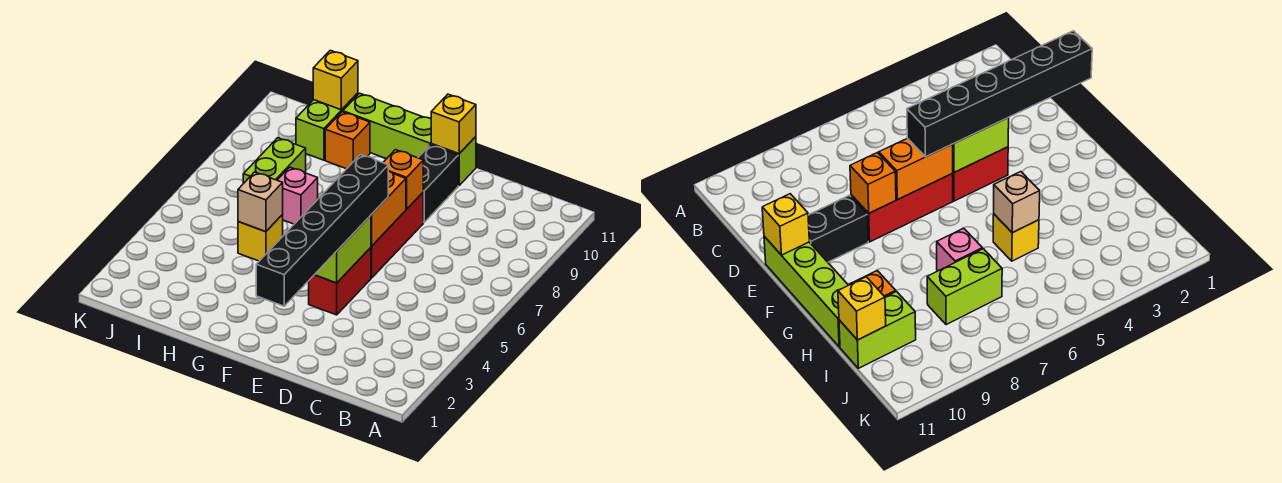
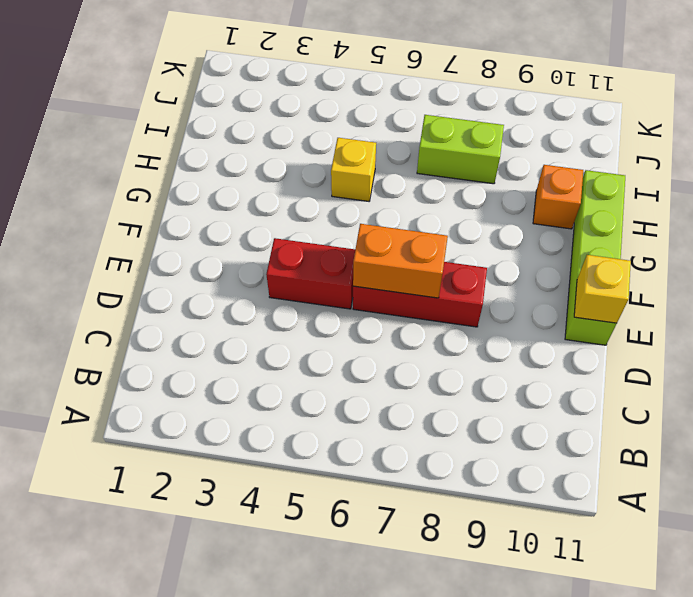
none -> black 1x2 brick [418,145,458,222]
none -> pink 1x1 brick [277,167,318,224]
none -> lime 1x2 brick [296,93,358,160]

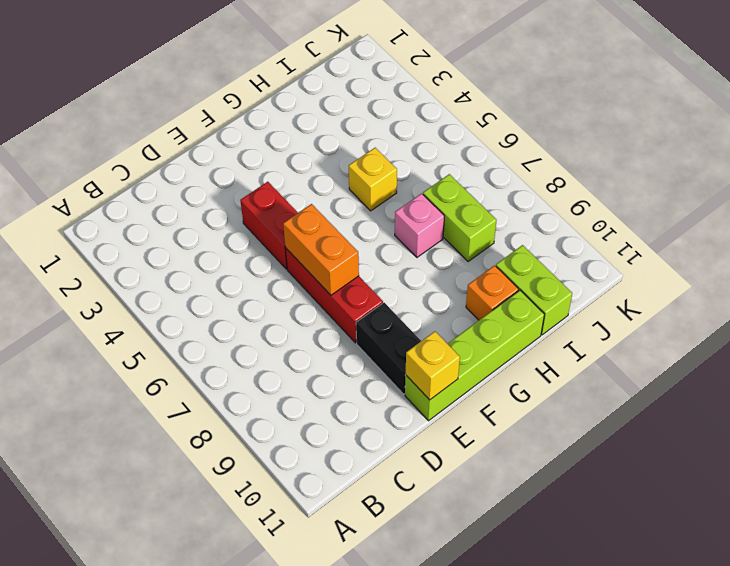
none -> lime 1x2 brick [315,216,371,283]
none -> orange 1x1 brick [383,150,423,209]
none -> tan 1x1 brick [238,172,283,232]

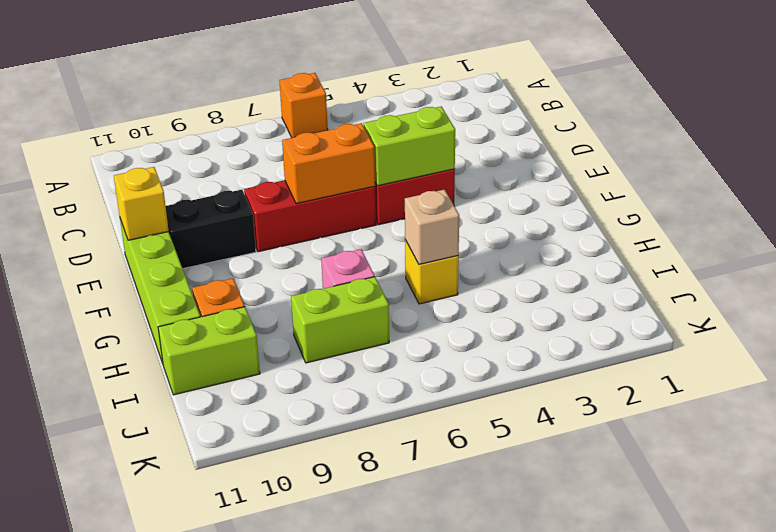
orange 1x1 brick [279,73,328,138] -> orange 1x1 brick moved to [383,150,423,209]
none -> yellow 1x1 brick [313,50,358,110]
none -> black 1x6 brick [256,155,388,306]

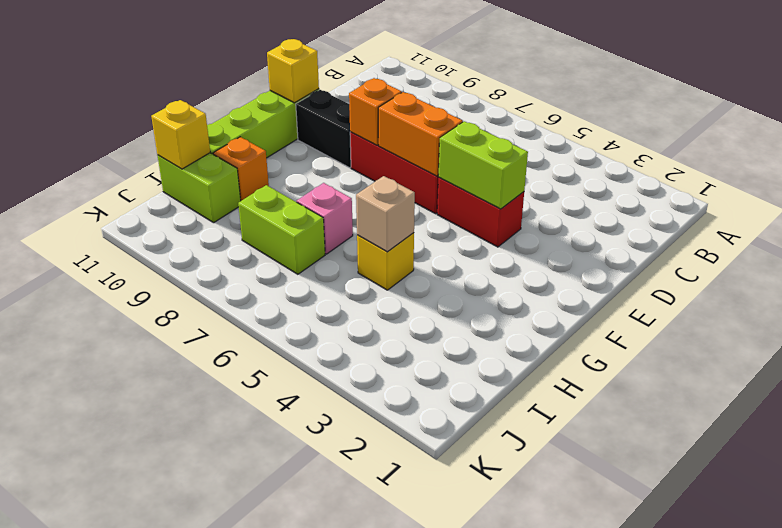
none -> black 1x6 brick [256,155,388,306]

